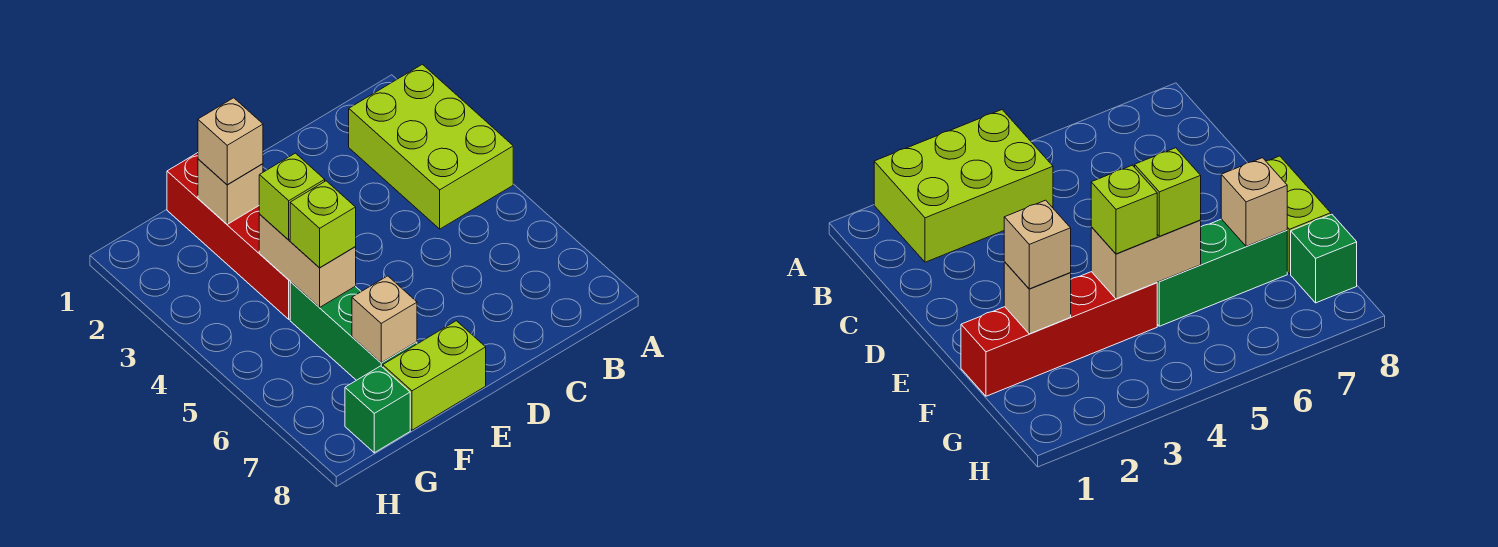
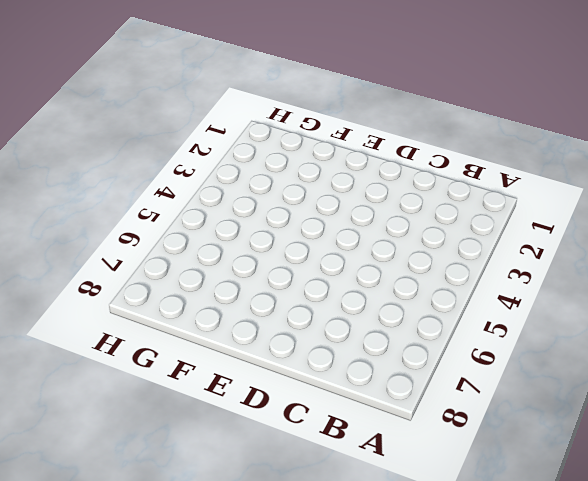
none -> lime 2x3 brick [349,64,513,229]
none -> lime 1x2 brick [383,321,486,430]

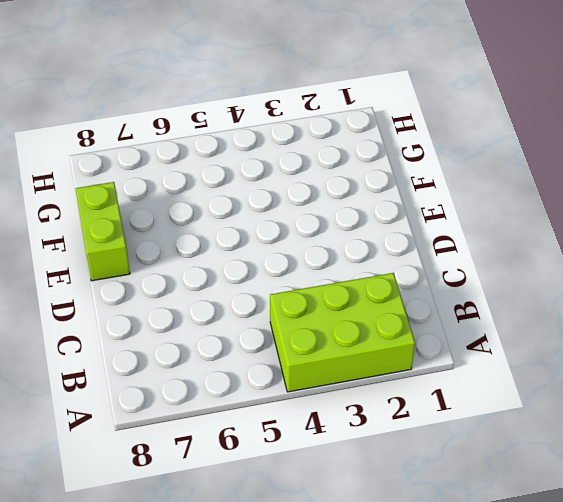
none -> red 1x4 brick [167,153,290,319]
none -> green 1x3 brick [290,282,417,380]

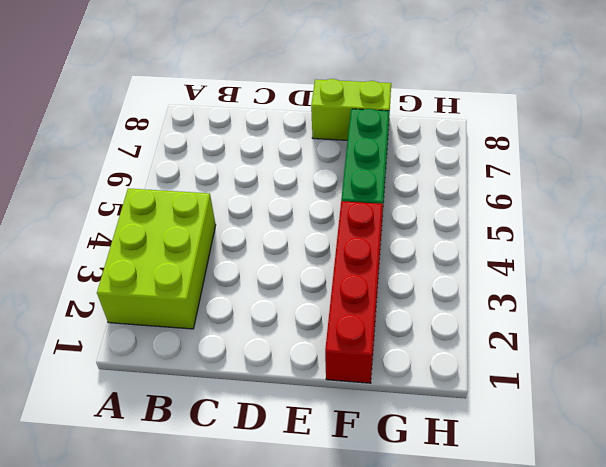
none -> green 1x1 brick [345,366,410,453]
none -> tan 1x1 brick [198,159,263,224]

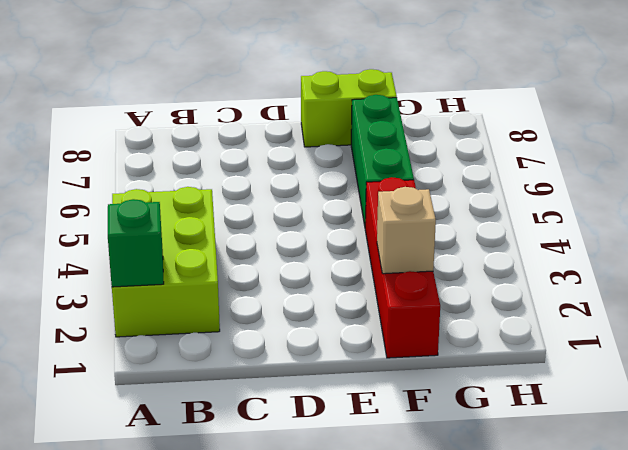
green 1x1 brick [108,199,164,287] -> green 1x1 brick moved to [345,366,410,453]
none -> tan 1x2 brick [259,215,356,308]
none -> tan 1x1 brick [352,276,417,363]

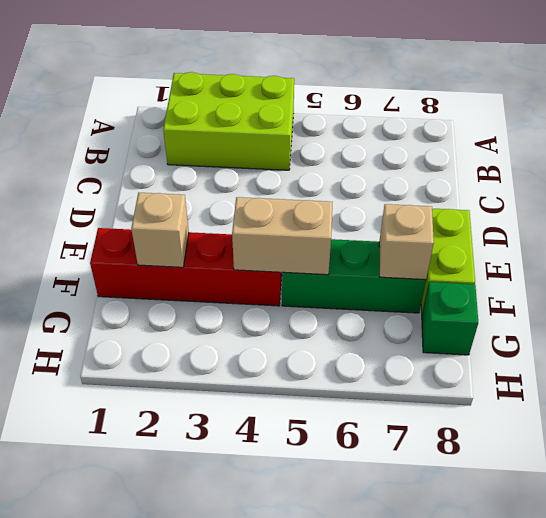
none -> tan 1x1 brick [198,98,263,185]
none -> lime 1x1 brick [259,153,325,240]

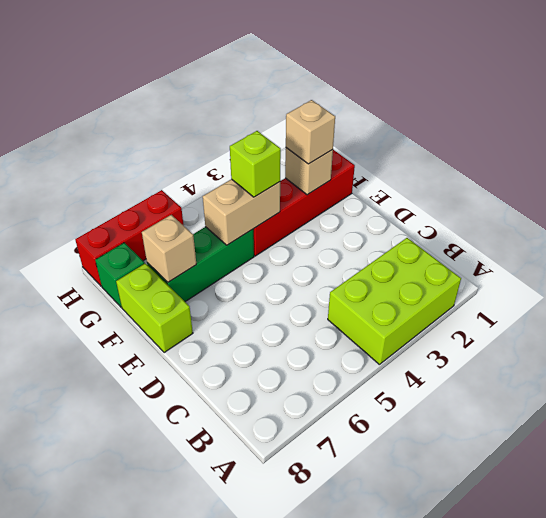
red 1x3 brick [75,190,184,286] -> none
none -> lime 1x1 brick [290,181,356,267]

